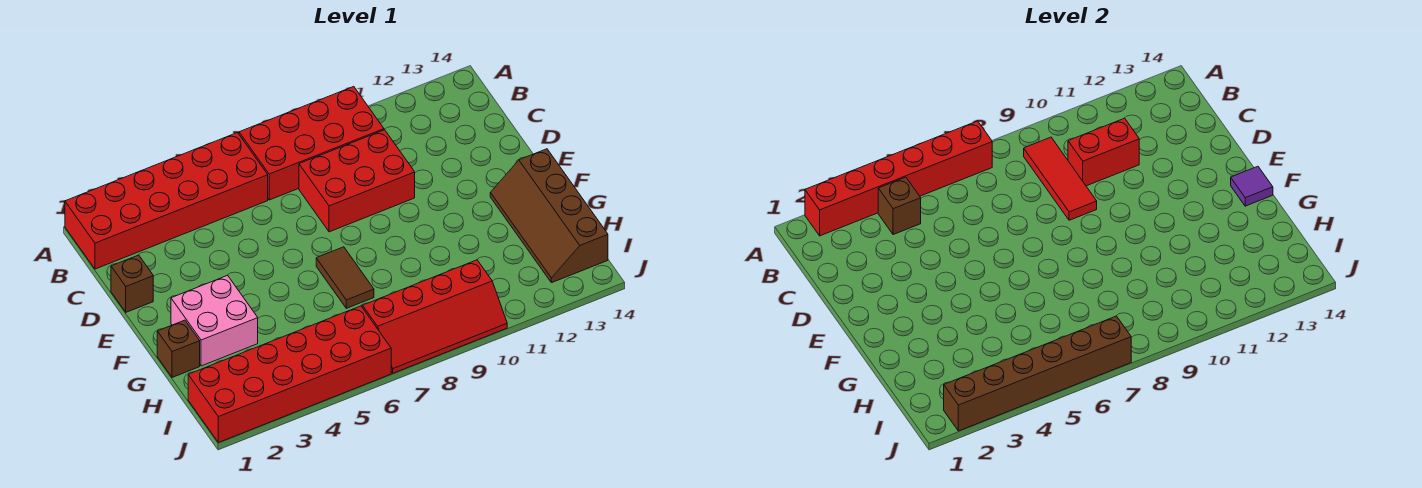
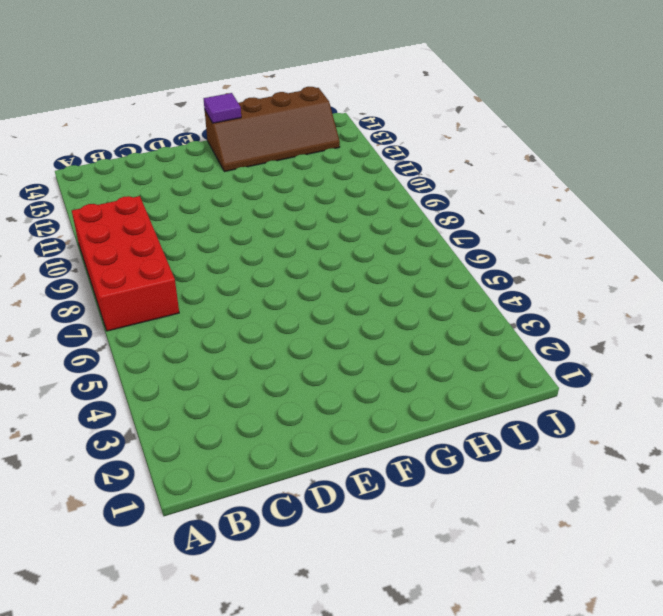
none -> red 2x6 brick [65,133,268,269]
none -> red 2x3 brick [299,130,415,232]
none -> brown 1x1 brick [111,255,153,312]

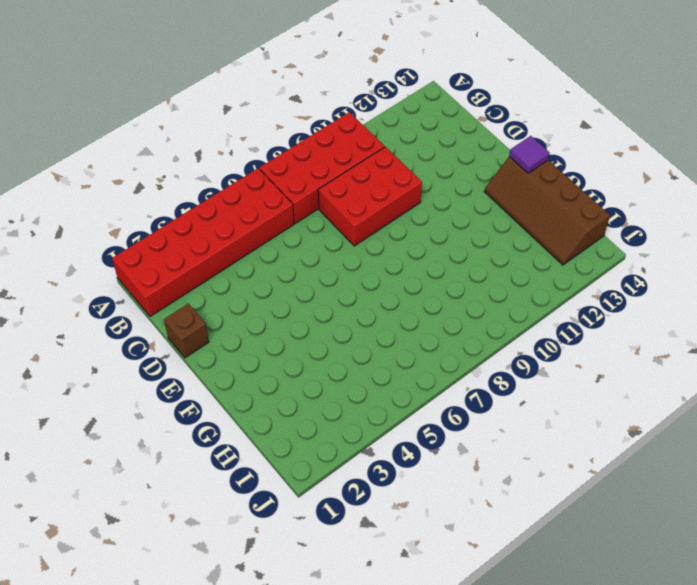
none -> pink 2x2 brick [171,275,258,366]
none -> brown 1x2 tile [316,247,374,308]
none -> brown 1x1 brick [157,320,200,377]

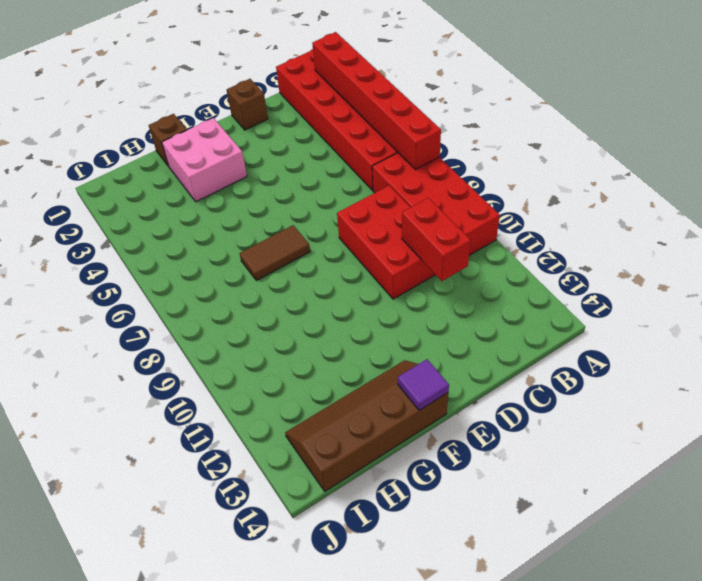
none -> red 2x6 brick [188,306,391,442]
none -> red 2x4 slope [362,260,507,373]
none -> brown 1x1 brick [878,177,921,235]

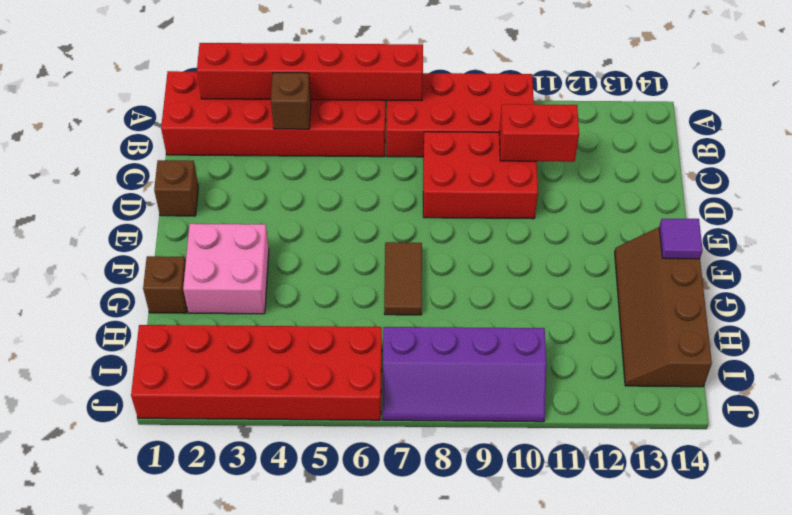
purple 2x4 slope [383,327,546,422] -> red 2x4 slope [362,260,507,373]
none -> red 1x3 tile [1024,137,1097,220]
none -> brown 1x6 brick [944,316,1131,431]

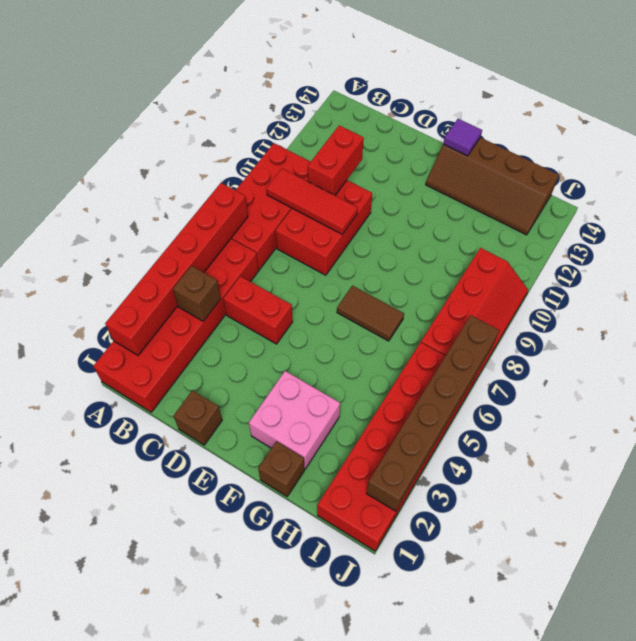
red 1x2 brick [223,276,293,344] -> none

